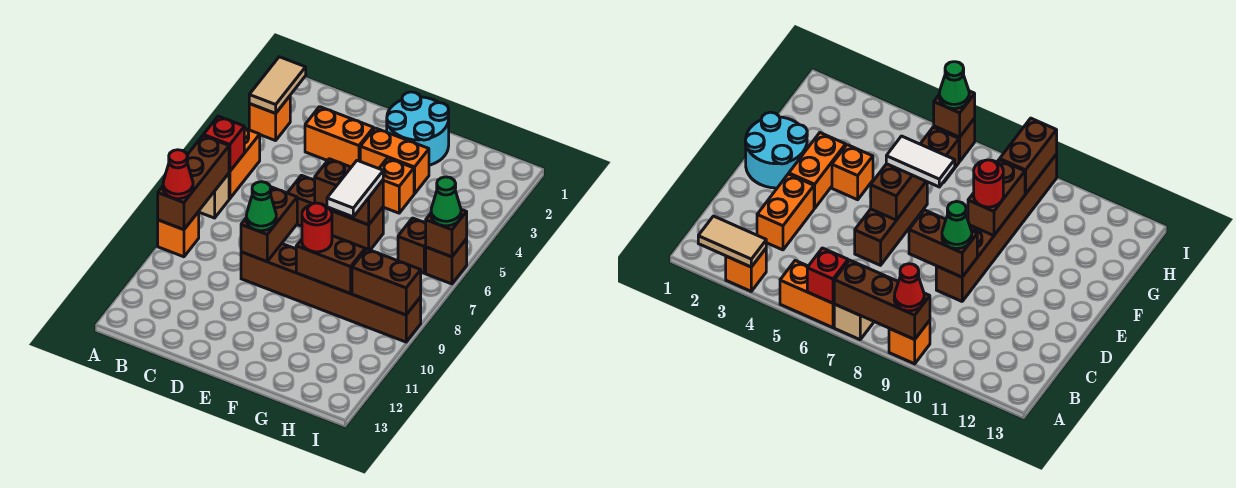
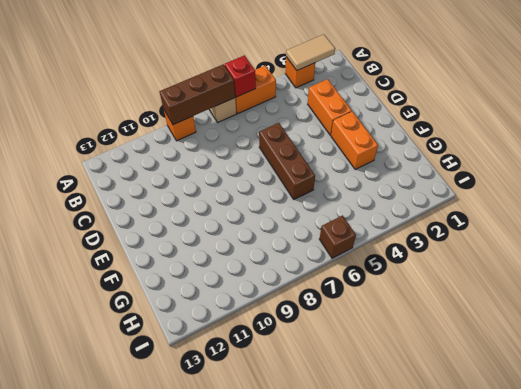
none -> brown 1x6 brick [241,244,421,342]
none -> cyan 2x2 round brick [387,92,449,165]
none -> orange 1x1 brick [379,158,414,213]

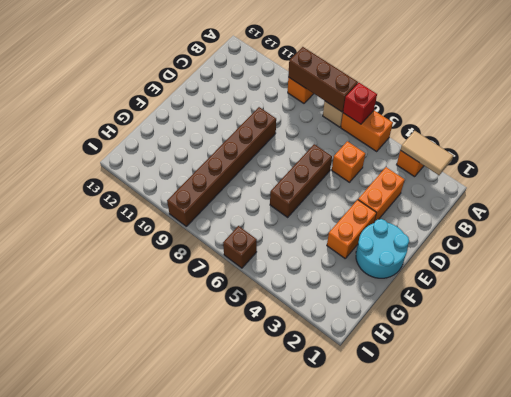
orange 1x1 brick [332,141,365,182] -> orange 1x1 brick moved to [379,158,414,213]
none -> brown 1x1 brick [398,218,426,273]
none -> brown 1x2 brick [241,187,297,261]
none -> brown 1x2 brick [314,159,383,225]

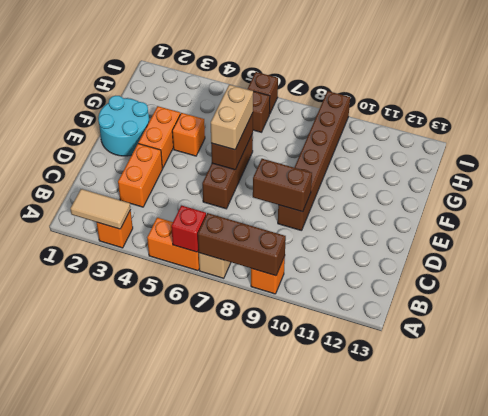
tan 1x2 brick [211,85,253,150] -> white 1x2 tile [327,161,383,217]
none -> brown 1x2 brick [296,236,365,293]
none -> brown 1x2 brick [352,249,421,315]
none -> brown 1x1 brick [426,210,467,257]

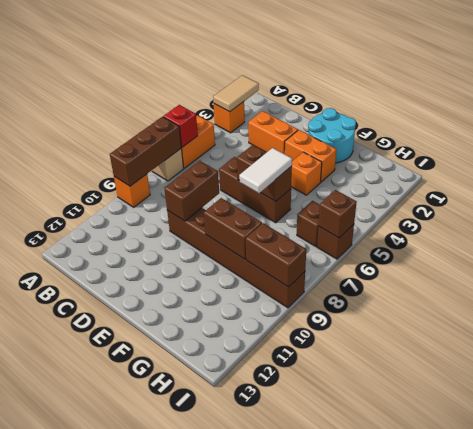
none -> red 1x1 cone [163,150,193,199]
none -> green 1x1 cone [246,182,276,231]
none -> red 1x1 round brick [302,203,332,252]

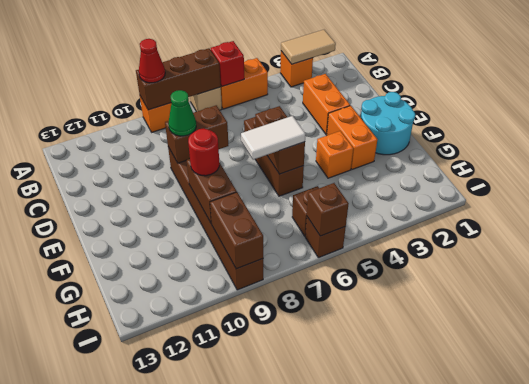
none -> green 1x1 cone [431,177,461,226]

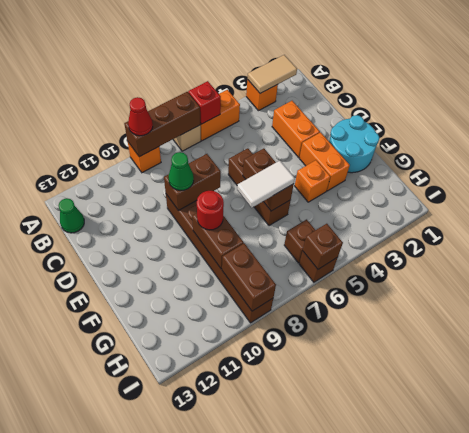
green 1x1 cone [59,198,84,233] -> green 1x1 cone moved to [431,177,461,226]

